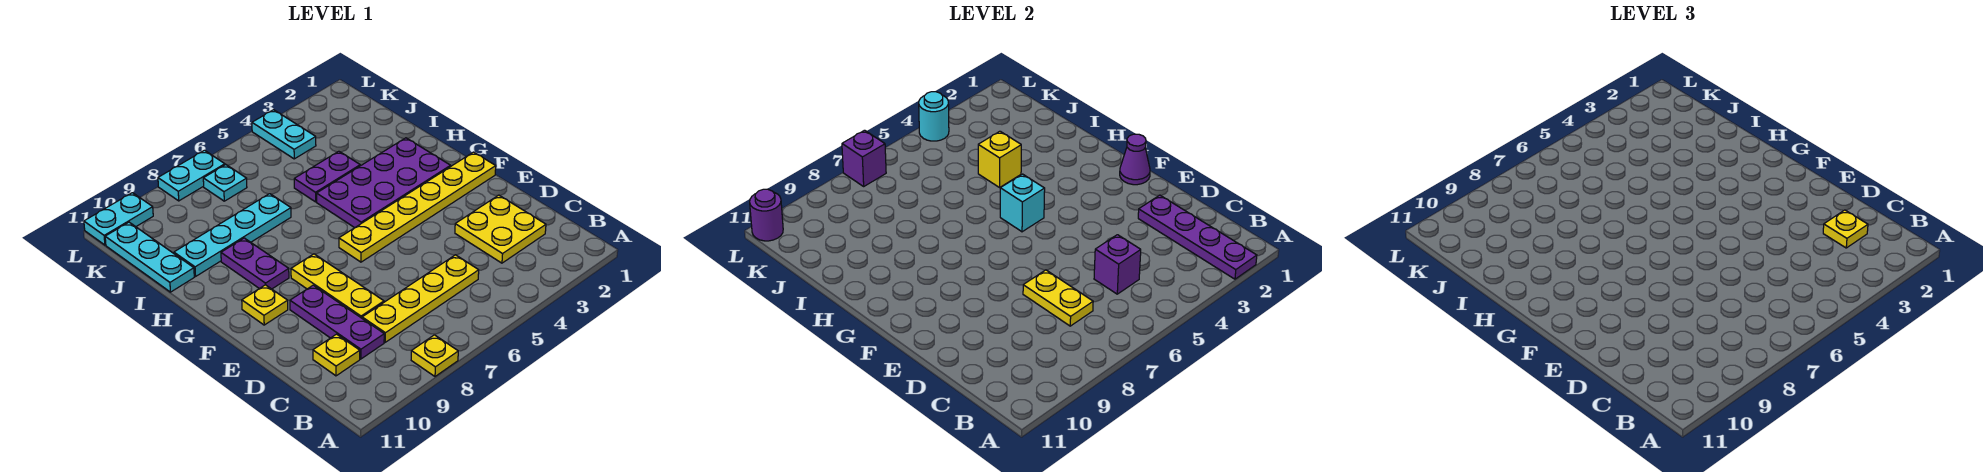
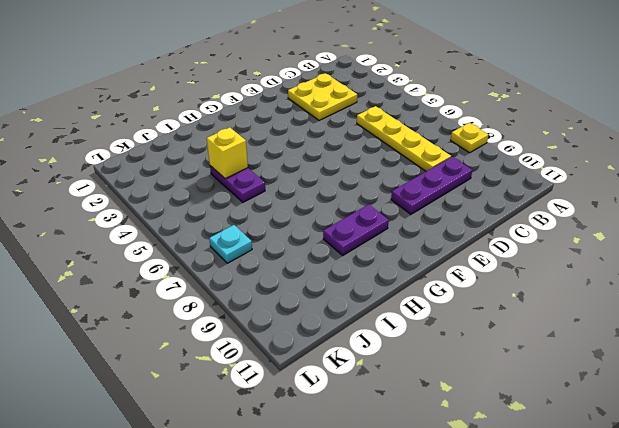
none -> yellow 1x1 plate [313,334,360,376]
none -> yellow 1x3 plate [291,254,384,318]
none -> yellow 1x6 plate [339,152,496,262]

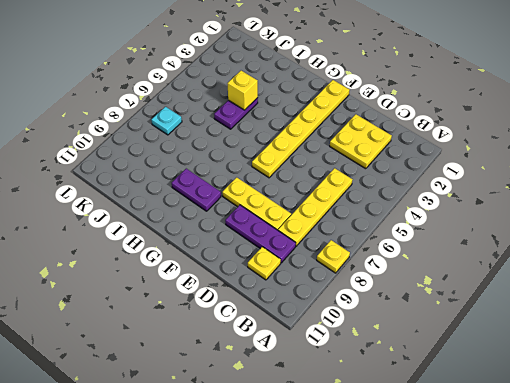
none -> yellow 1x1 plate [242,285,288,325]
none -> purple 2x4 plate [317,138,451,228]
none -> cyan 1x4 plate [174,194,291,276]

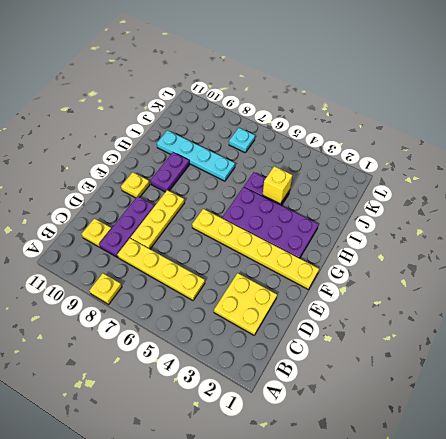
none -> cyan 1x3 plate [105,222,194,292]
none -> cyan 1x2 plate [252,110,316,159]
none -> cyan 1x2 plate [158,150,225,201]

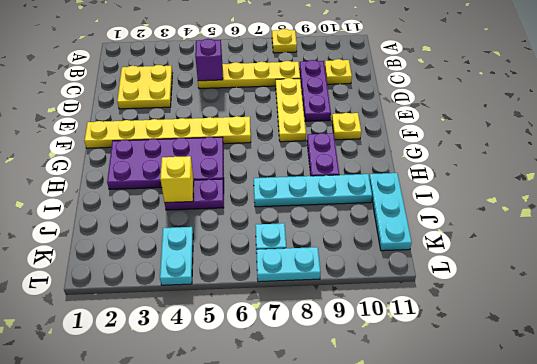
none -> cyan 1x2 plate [84,193,153,245]
none -> purple 1x4 plate [1138,195,1257,279]
none -> yellow 1x2 plate [1023,270,1093,326]

